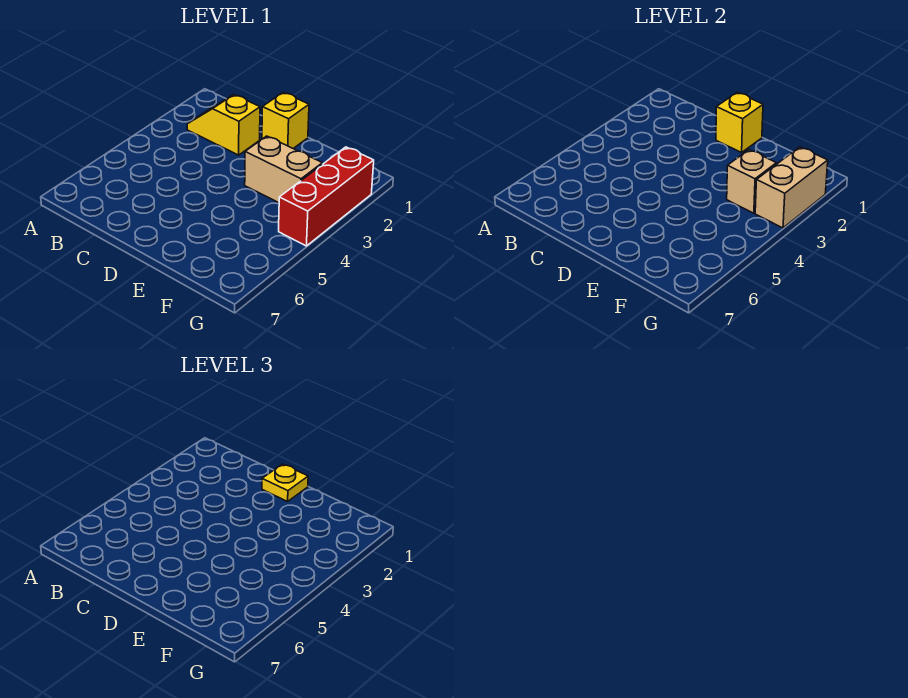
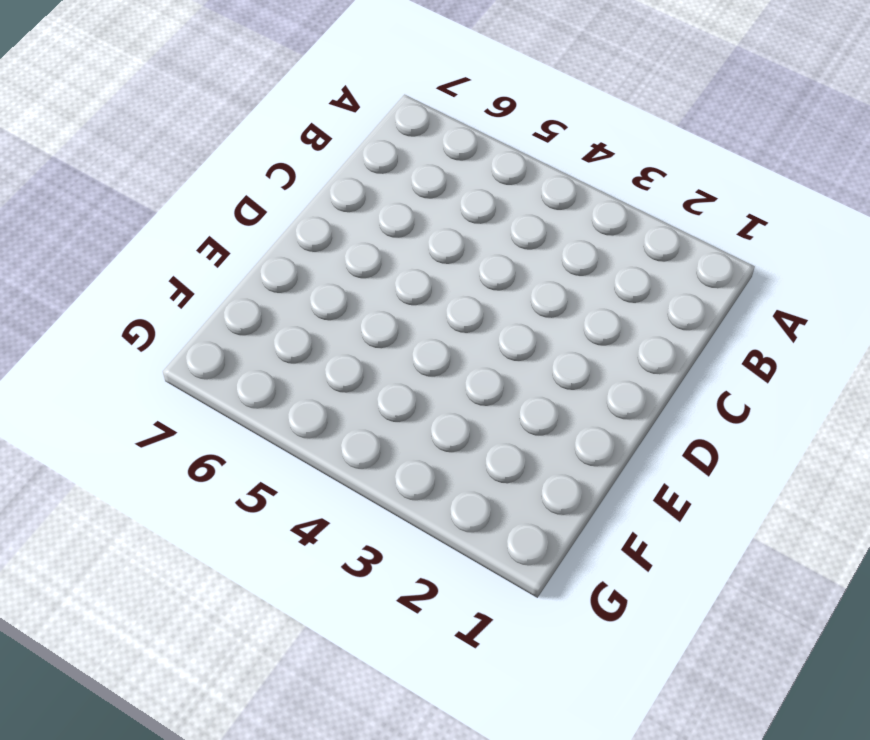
none -> yellow 1x2 slope [187,95,260,155]
none -> yellow 1x1 brick [262,92,309,149]

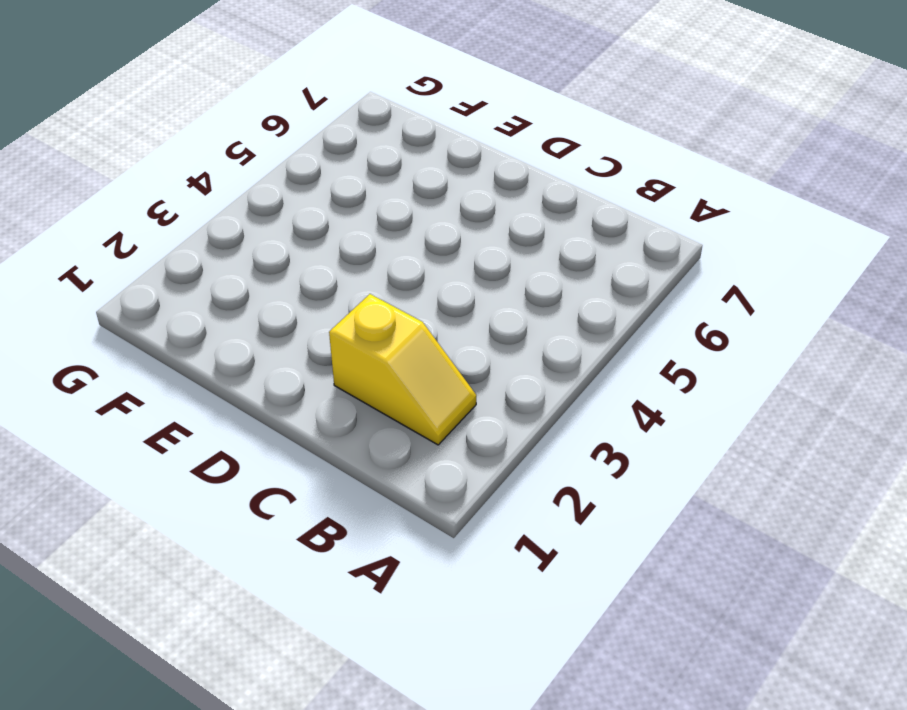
none -> yellow 1x1 brick [262,92,309,149]
none -> tan 1x2 brick [245,136,322,203]

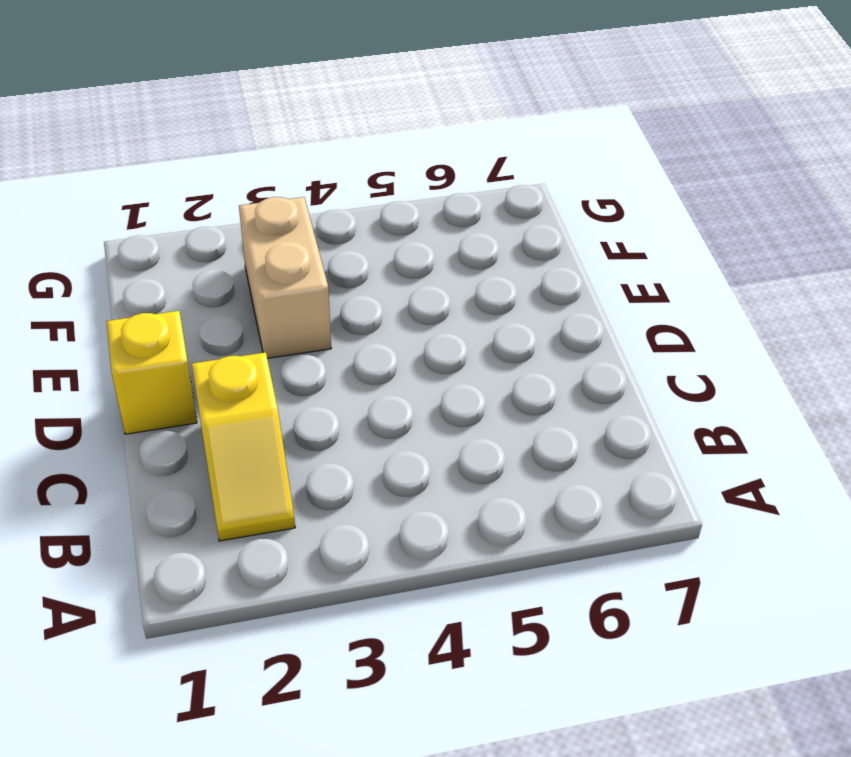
none -> red 1x3 brick [279,147,374,246]
none -> yellow 1x1 brick [716,92,763,152]

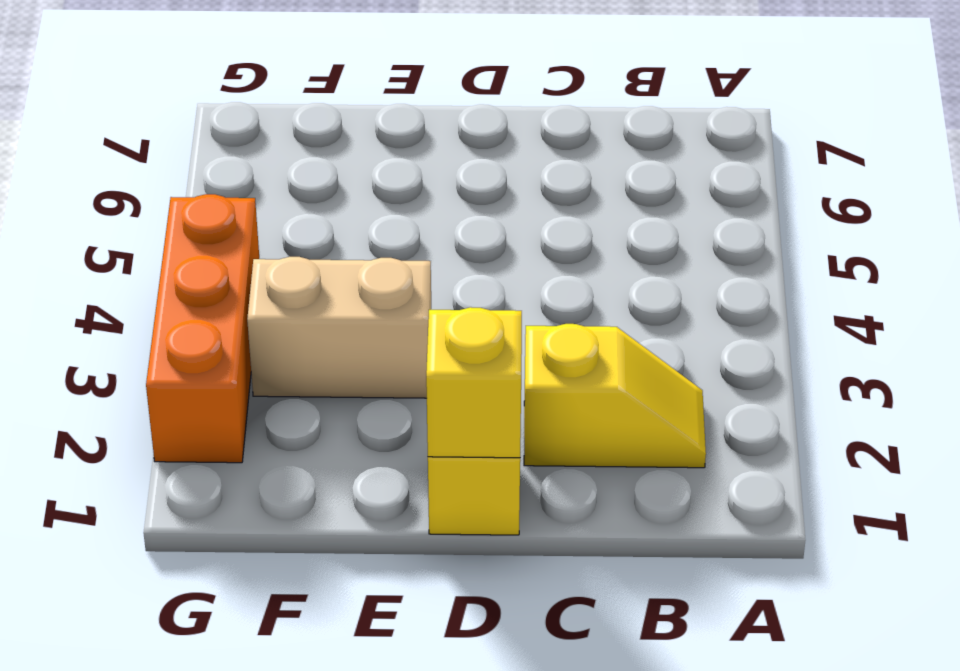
orange 1x3 brick [146,194,259,463] -> red 1x3 brick [279,147,374,246]
none -> tan 1x1 brick [727,150,776,213]
none -> tan 1x2 brick [755,147,828,228]

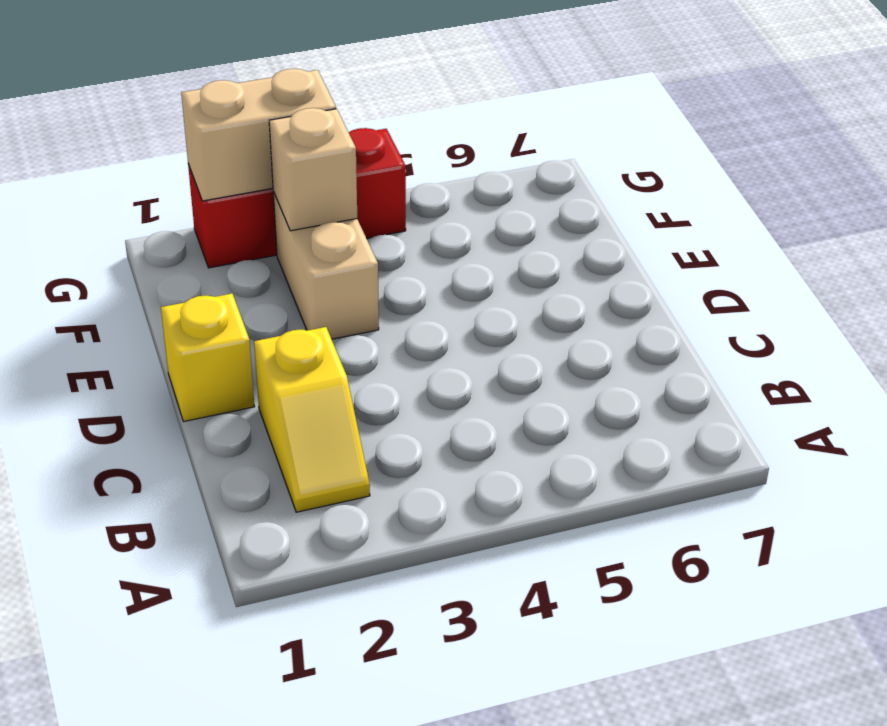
none -> yellow 1x1 brick [716,92,763,152]
none -> yellow 1x1 plate [262,464,308,501]

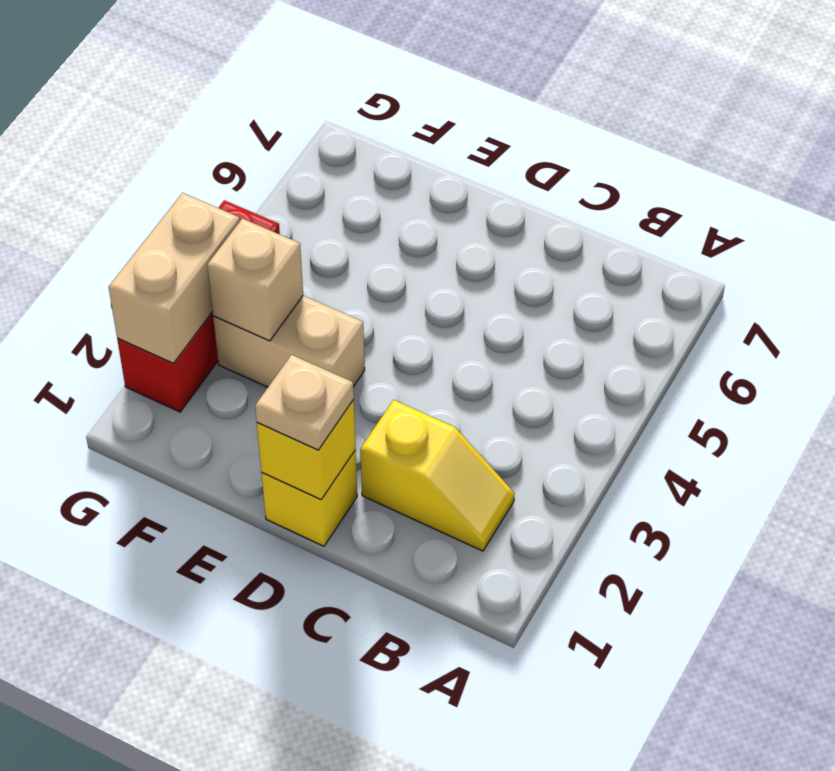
tan 1x1 plate [255,355,354,450] -> yellow 1x1 plate [262,464,308,501]

